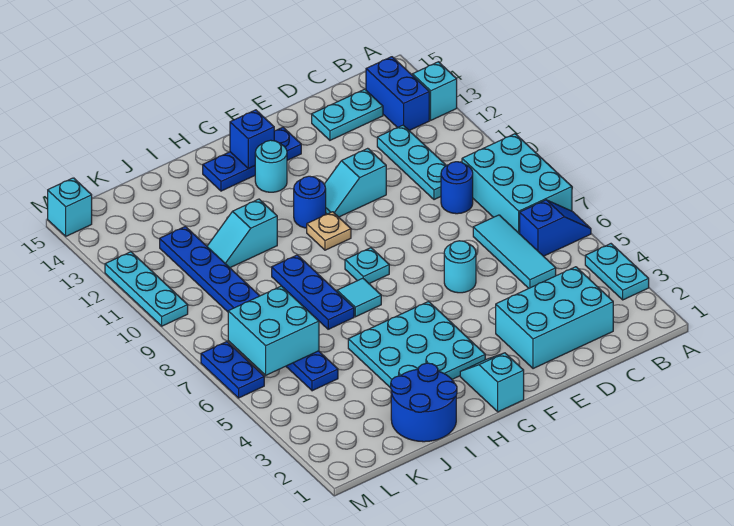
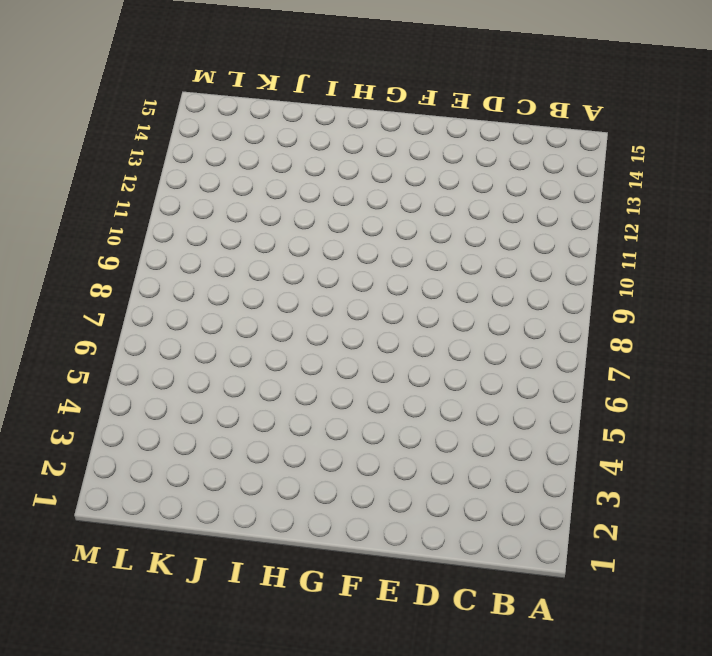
none -> cyan 1x2 plate [585,244,649,300]
none -> blue 1x2 slope [520,200,591,256]
none -> cyan 2x3 brick [462,134,572,234]

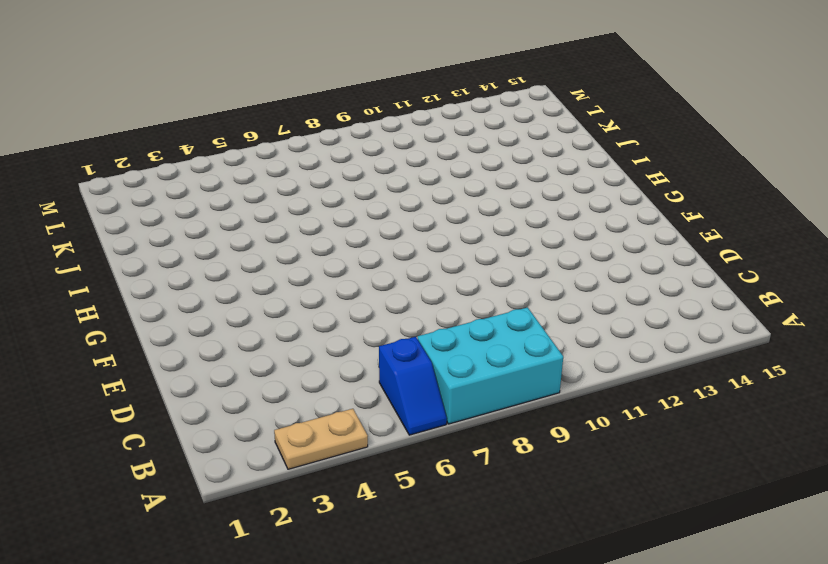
tan 1x2 plate [274,409,368,469] -> cyan 1x2 plate [585,244,649,300]
none -> cyan 1x1 brick [412,62,457,120]
none -> blue 1x2 brick [366,57,429,131]
none -> cyan 2x3 brick [496,267,613,369]

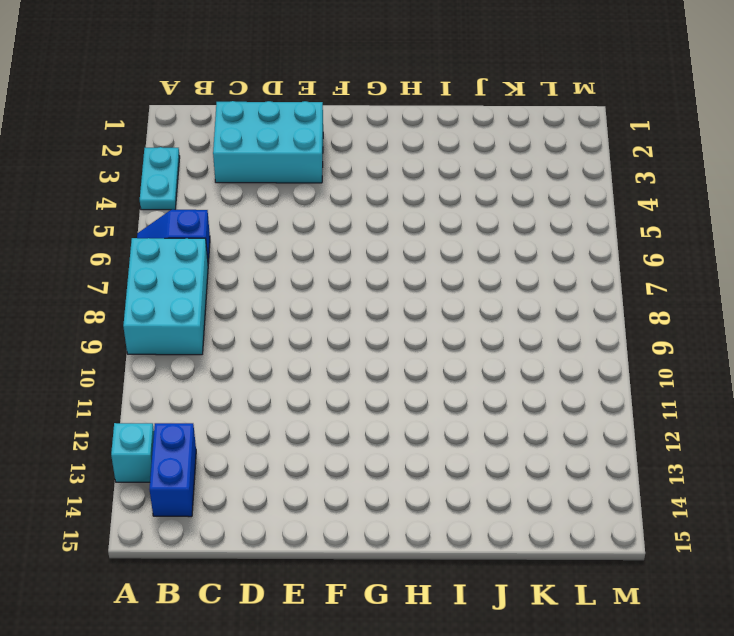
none -> cyan 1x3 tile [473,215,556,288]
none -> blue 1x1 round brick [441,162,473,214]
none -> cyan 1x3 plate [377,125,446,200]

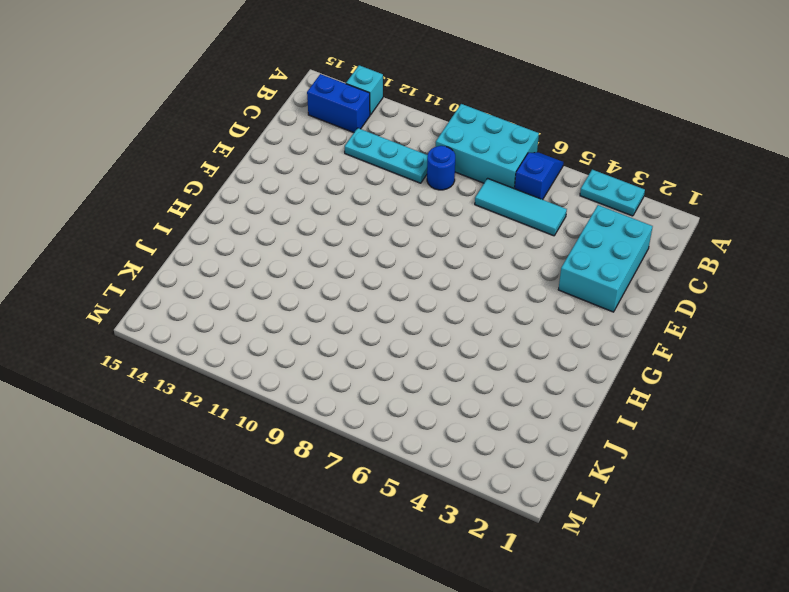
none -> cyan 1x2 plate [312,89,383,140]
none -> cyan 1x1 round brick [444,241,476,293]
none -> cyan 1x2 slope [324,148,386,217]

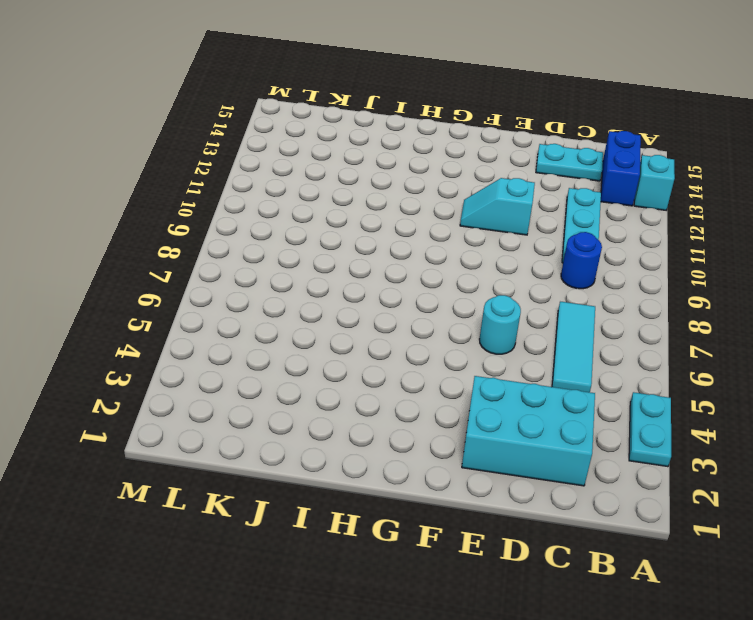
none -> blue 1x2 slope [520,200,591,256]
none -> cyan 2x3 brick [462,134,572,234]
none -> blue 1x3 plate [203,127,301,191]

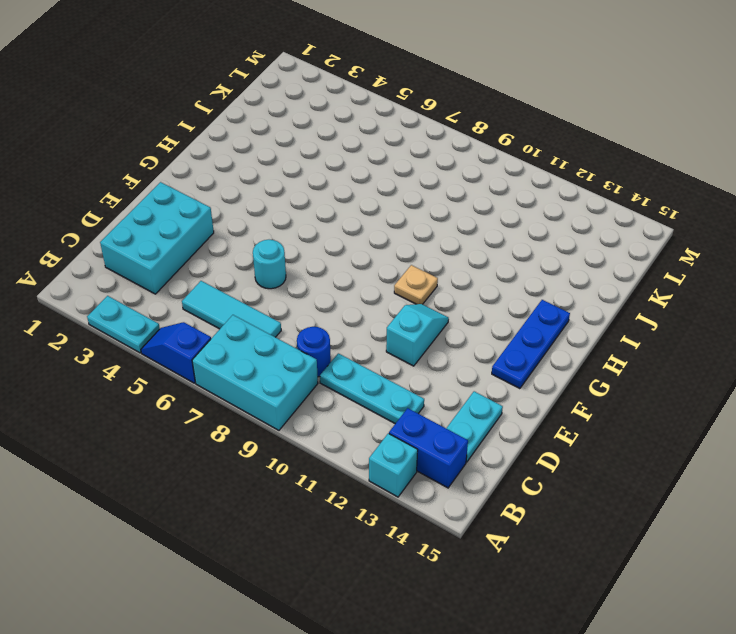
blue 1x2 slope [141,322,211,383] -> blue 1x2 slope turned to [520,200,591,256]
none -> cyan 1x2 slope [460,353,524,412]
none -> cyan 3x3 plate [348,302,485,388]
none -> cyan 1x1 plate [345,248,389,284]

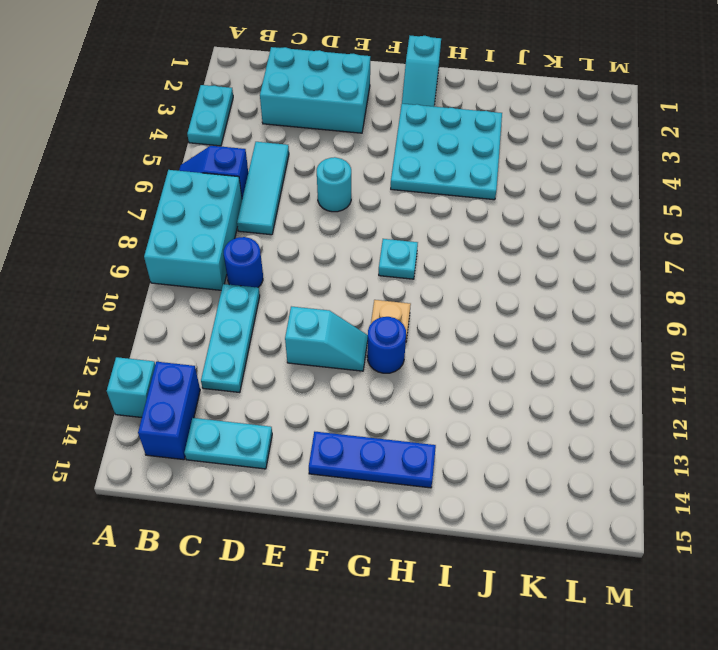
none -> cyan 1x1 round brick [255,140,287,192]
none -> cyan 1x1 tile [337,278,381,317]
none -> blue 2x2 round brick [391,363,457,442]

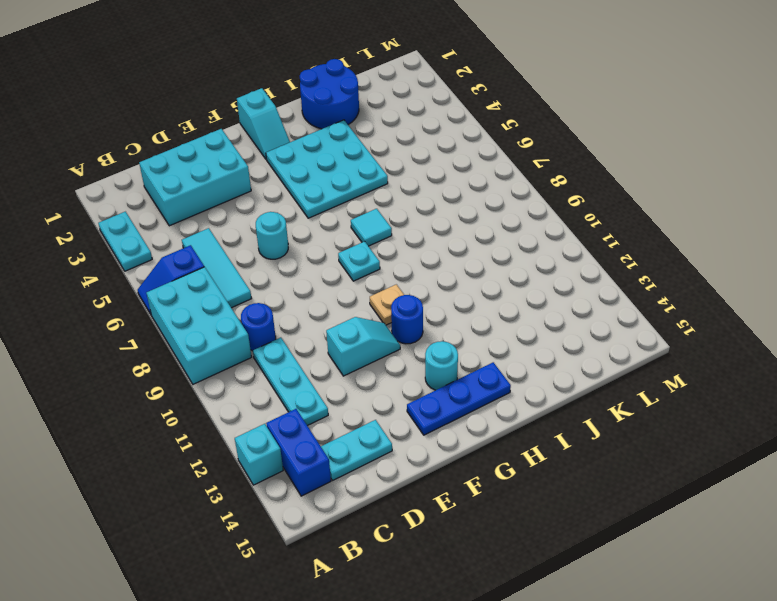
none -> blue 1x3 plate [272,255,354,329]
none -> cyan 1x2 slope [207,199,277,268]
none -> blue 1x8 plate [160,226,338,391]

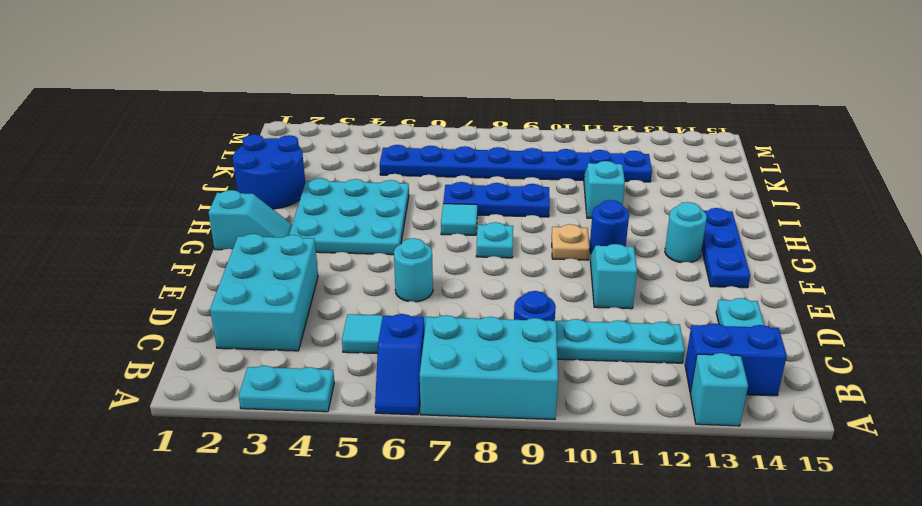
none -> blue 1x2 plate [201,342,264,398]
none -> cyan 1x3 plate [105,252,188,326]
none -> cyan 1x1 brick [48,178,92,236]

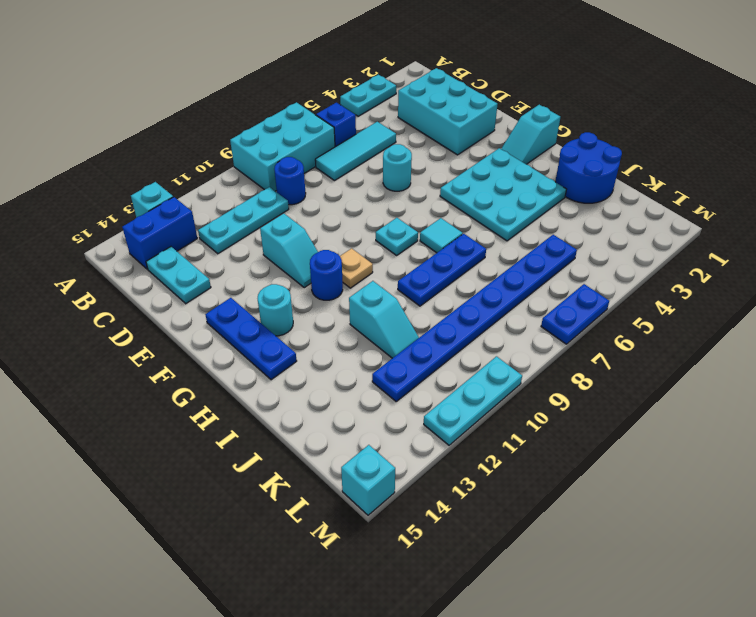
none -> blue 1x1 brick [230,110,274,169]
none -> cyan 2x2 brick [228,286,319,375]

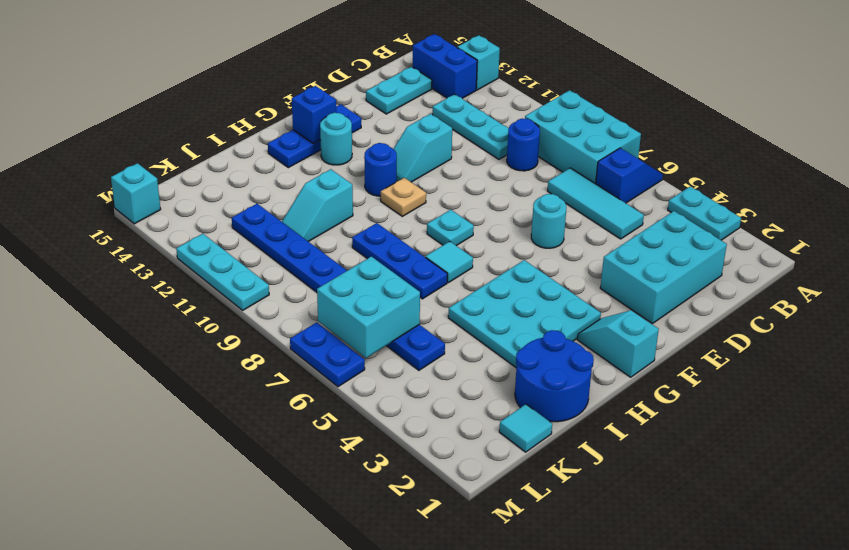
cyan 1x1 tile [499,404,552,452] -> none

